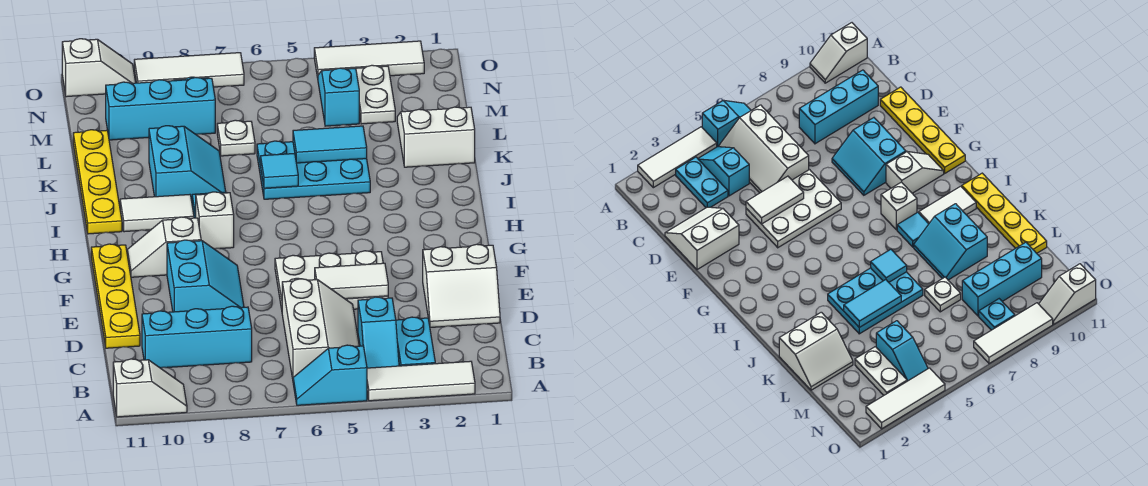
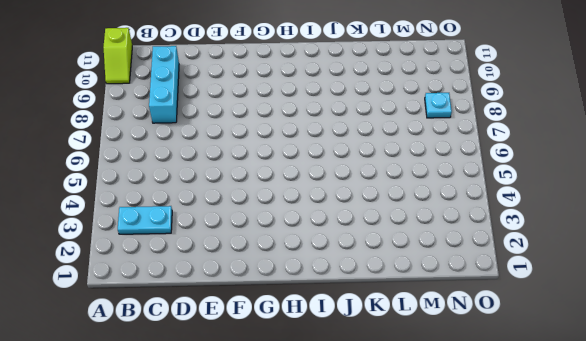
lime 1x2 slope [103,28,132,84] -> white 1x2 slope [113,359,187,417]
none -> white 1x3 tile [367,361,475,401]
none -> cyan 1x2 slope [293,345,367,405]
none -> cyan 1x2 slope [358,297,399,368]
none -> white 2x3 slope [282,279,359,379]

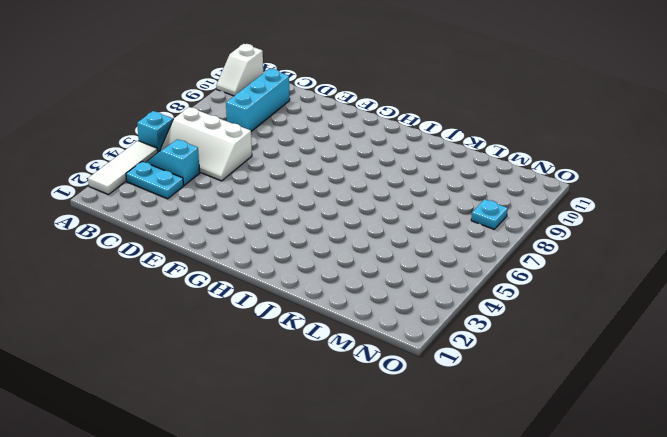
none -> white 2x2 slope [423,244,500,328]
none -> yellow 1x4 plate [91,244,140,348]
none -> white 2x3 plate [275,251,388,309]
none -> cyan 2x2 slope [167,240,244,312]

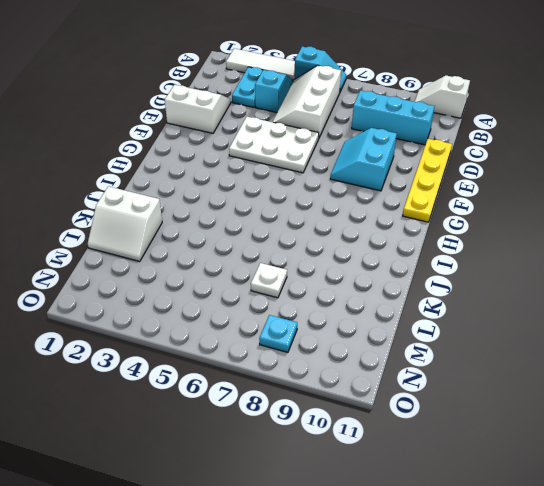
none -> white 1x2 slope [127,217,201,277]
none -> white 1x1 brick [196,192,234,249]
none -> cyan 1x1 tile [897,212,928,247]
none -> white 1x2 tile [120,195,194,232]

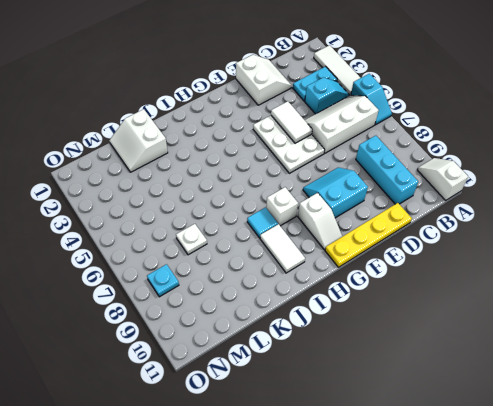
none -> yellow 1x4 plate [73,130,122,234]
none -> cyan 2x3 plate [257,141,370,199]
none -> cyan 2x2 slope [149,126,226,201]
none -> white 1x2 plate [354,65,395,124]

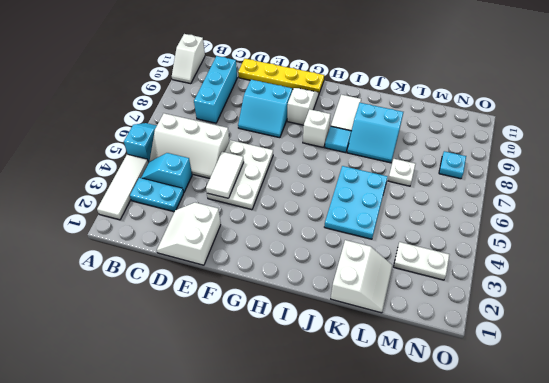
none -> yellow 1x4 plate [73,130,122,234]
none -> cyan 1x2 slope [318,68,359,126]
none -> cyan 1x3 brick [106,77,215,140]
none -> white 1x3 tile [314,41,424,78]

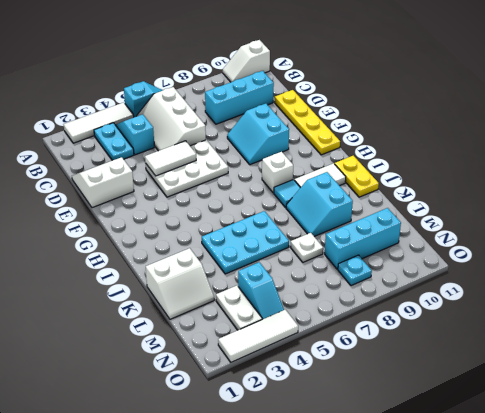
yellow 1x2 plate [335,156,379,197] -> yellow 1x4 plate [73,130,122,234]
none -> white 1x2 slope [127,217,201,277]
none -> white 1x3 tile [134,53,244,87]
none -> white 1x2 slope [62,39,136,97]
none -> cyan 1x1 tile [261,153,298,188]

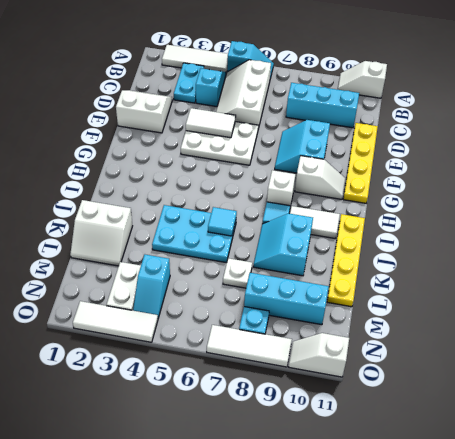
none -> cyan 1x2 tile [293,126,367,163]

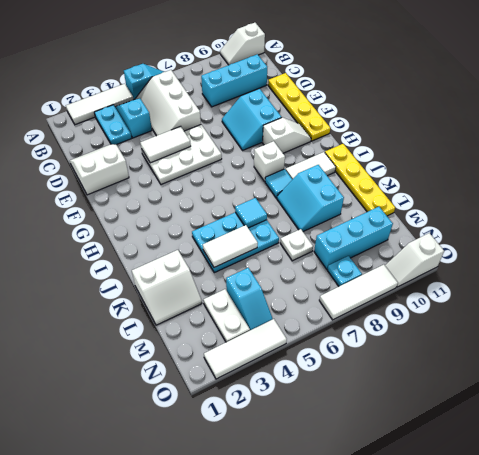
white 1x2 tile [203,225,258,267] -> cyan 1x2 tile [293,126,367,163]

